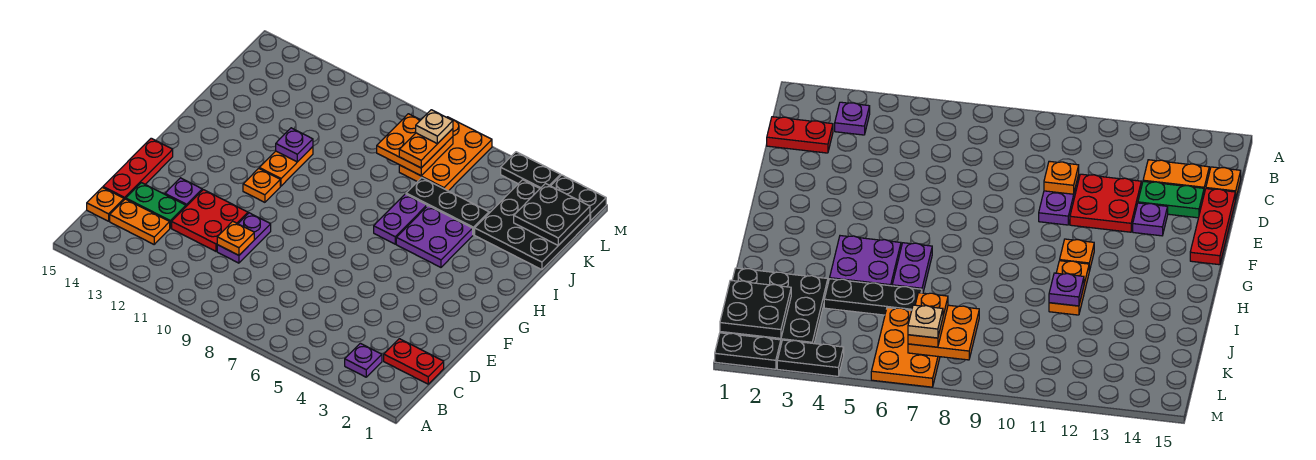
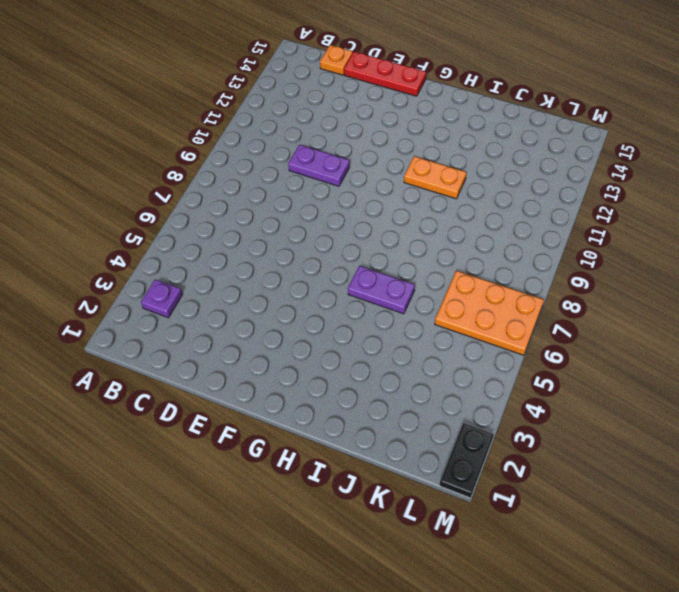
none -> red 1x2 plate [384,339,444,384]
none -> orange 1x2 plate [110,199,170,244]
none -> red 2x2 plate [172,190,248,251]

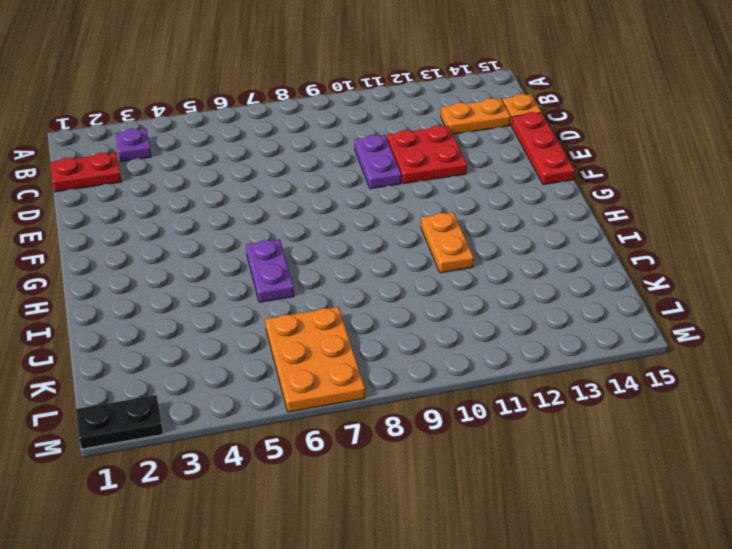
none -> green 1x2 plate [126,183,186,228]
none -> purple 1x1 plate [165,178,202,206]
none -> orange 1x1 plate [243,168,280,202]

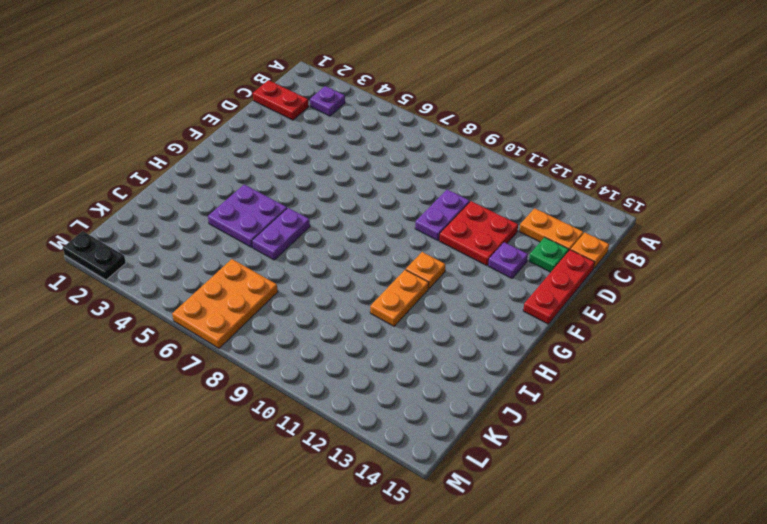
green 1x1 plate [529,237,569,272] -> green 1x2 plate [126,183,186,228]
none -> black 3x3 plate [475,180,590,270]
none -> black 1x3 plate [406,178,489,235]
none -> black 1x2 plate [501,152,561,188]

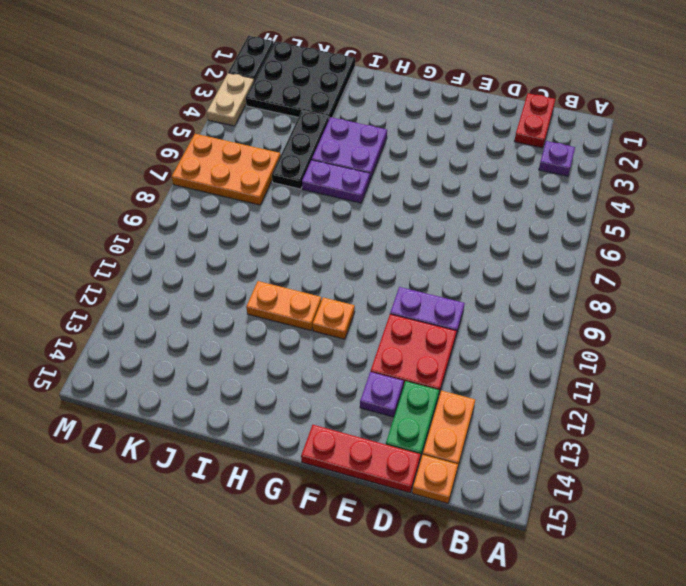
tan 1x2 plate [207,73,254,126] -> black 1x2 plate [501,152,561,188]
none -> orange 1x1 plate [217,221,254,255]
none -> purple 1x1 plate [276,128,313,162]
none -> black 2x2 plate [514,184,590,245]

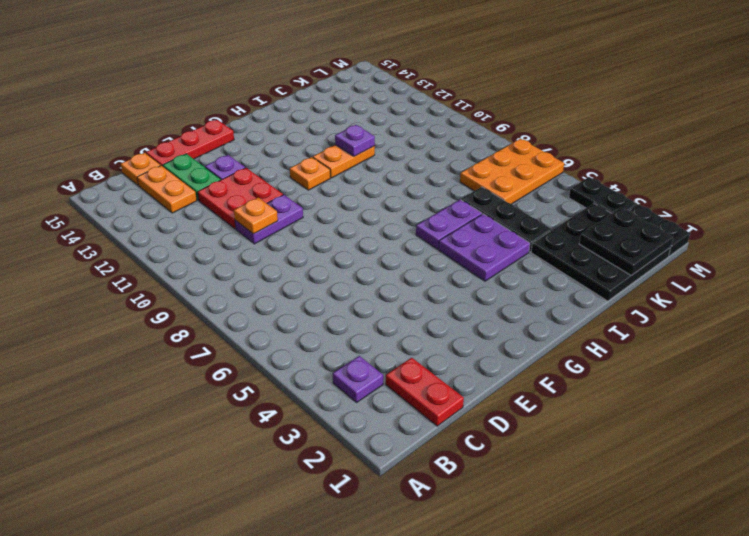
none -> orange 2x2 plate [377,114,453,176]
none -> orange 1x2 plate [399,129,453,168]
none -> tan 1x1 plate [416,110,453,144]

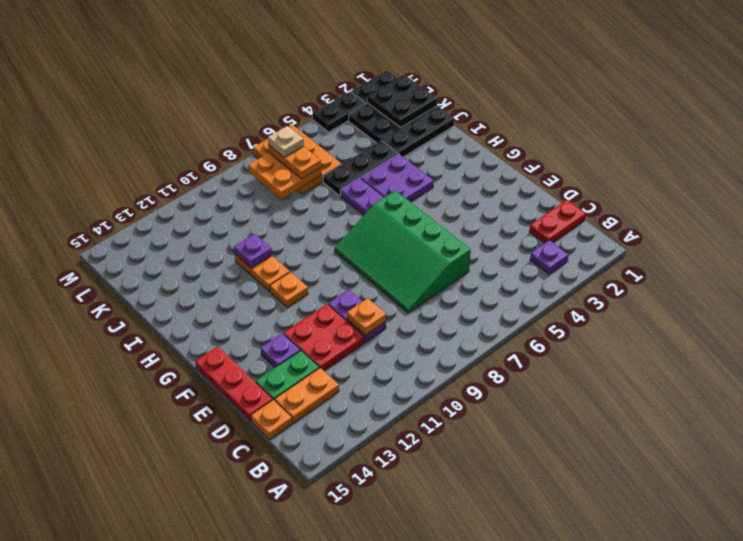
green 3x4 slope [335,190,471,313] -> none

